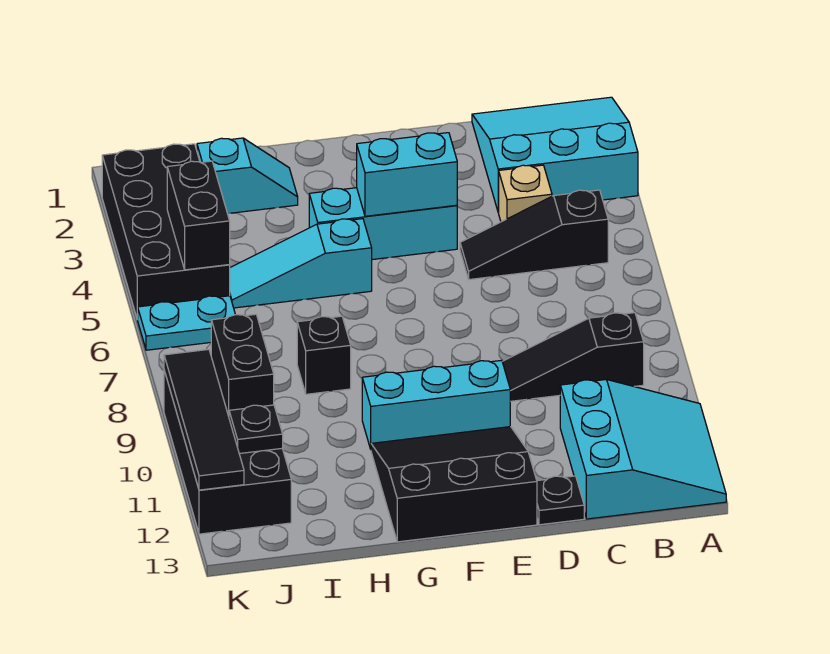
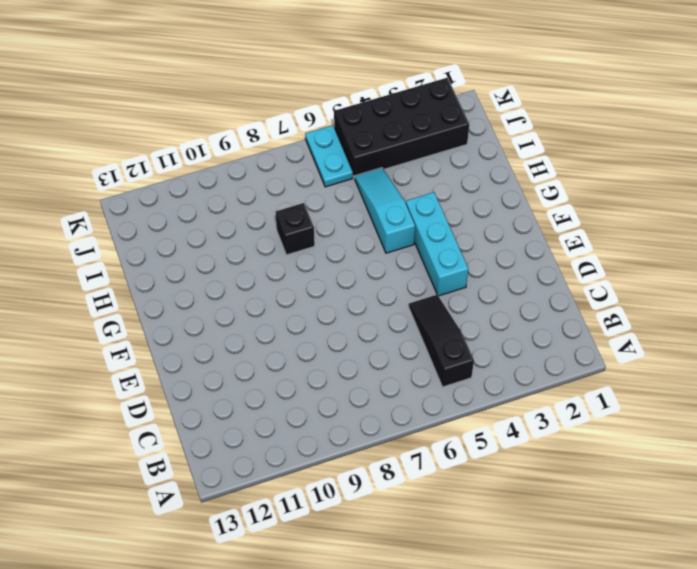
none -> cyan 3x3 slope [472,97,638,212]
none -> cyan 3x3 slope [560,380,726,519]
none -> black 1x3 slope [502,313,644,401]

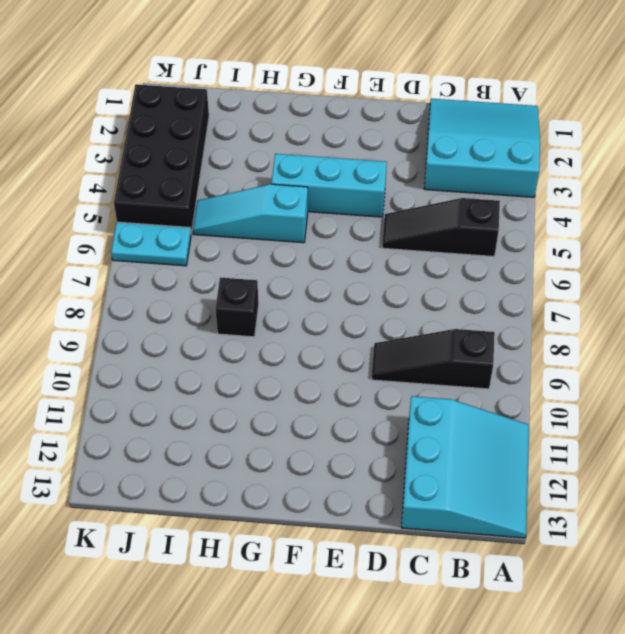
none -> tan 1x1 brick [498,165,552,222]
none -> black 1x1 plate [537,476,584,525]
none -> cyan 1x3 brick [362,360,510,449]

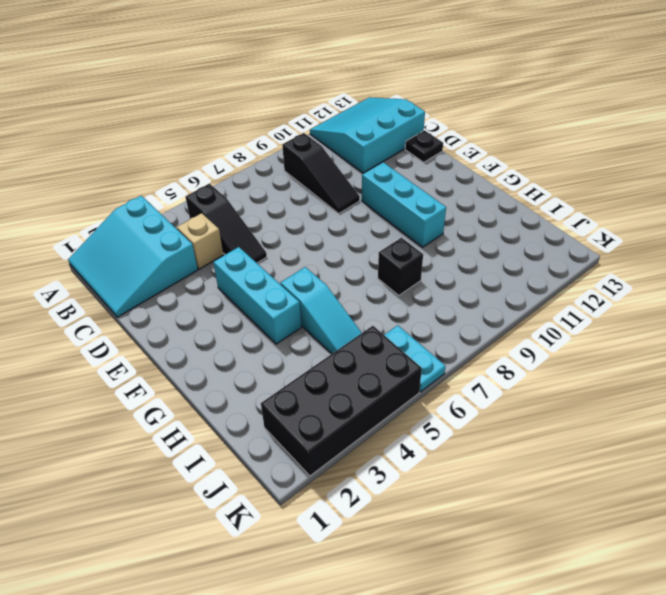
none -> black 3x3 slope [371,427,537,542]
none -> cyan 1x2 slope [197,138,298,214]
none -> black 2x4 brick [164,371,291,534]

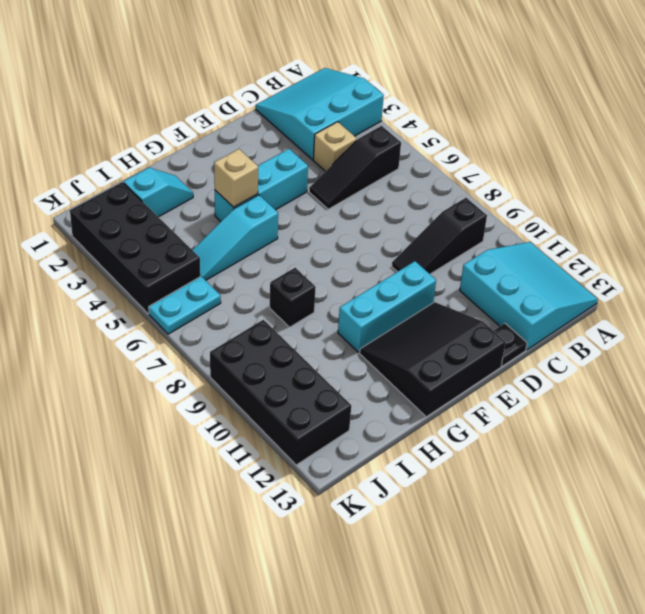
tan 1x1 brick [214,149,258,207] -> none
none -> cyan 1x2 brick [357,133,457,216]
none -> black 1x2 brick [167,161,230,270]
none -> black 1x2 brick [211,314,274,416]

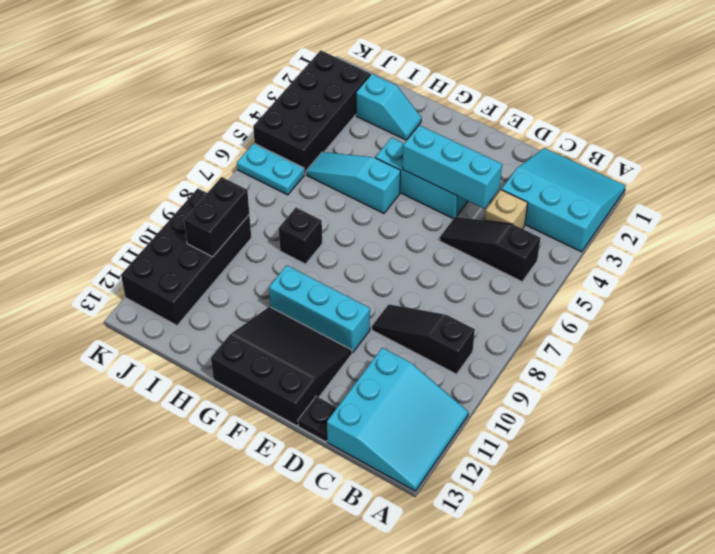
cyan 1x3 brick [403,125,502,209] -> cyan 1x2 brick [357,133,457,216]
none -> black 1x2 brick [167,161,230,270]
none -> black 1x1 plate [229,405,283,454]
none -> black 1x4 tile [164,349,244,490]

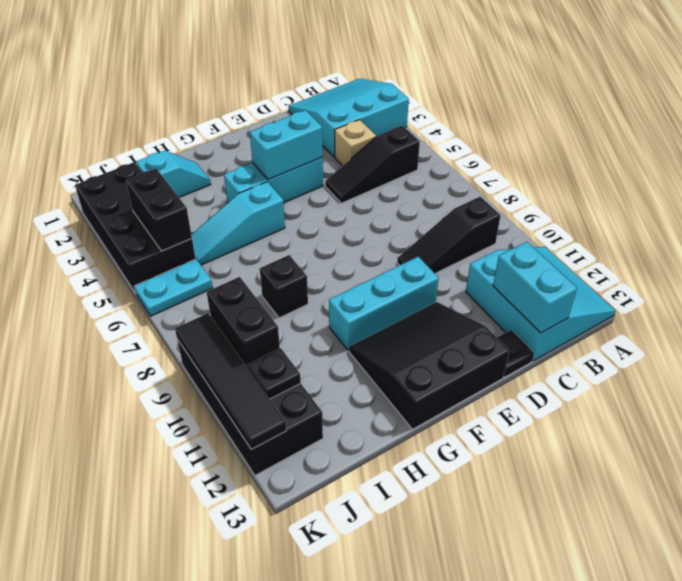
cyan 1x2 brick [493,242,577,333] -> none

